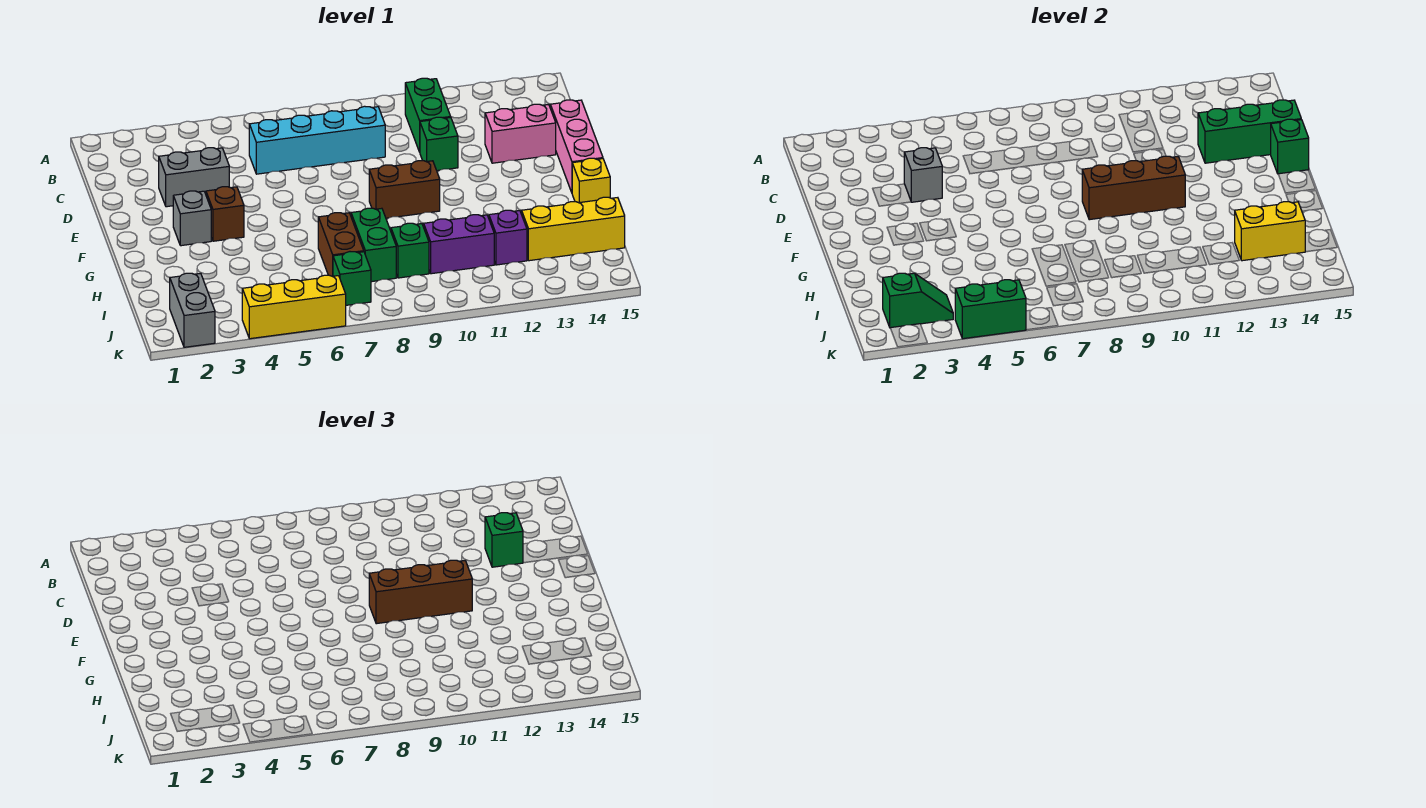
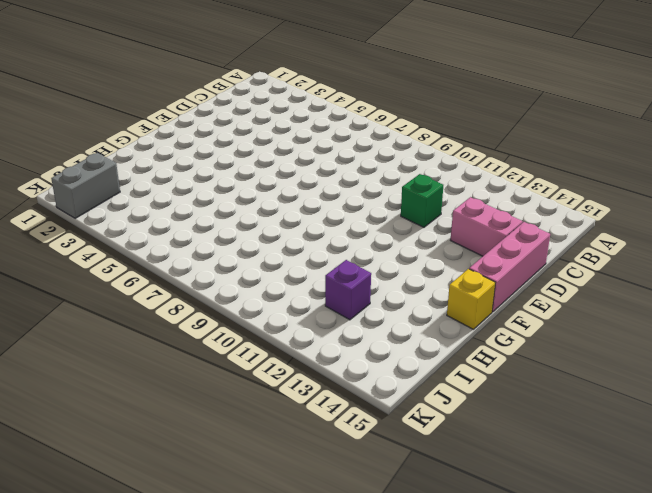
none -> green 1x2 brick [405,78,451,152]
none -> cyan 1x4 brick [249,106,385,174]
none -> grey 1x2 brick [159,148,229,207]

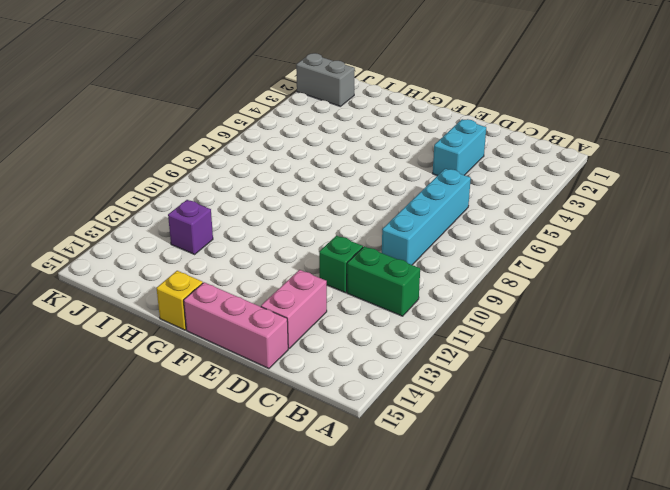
cyan 1x2 brick [433,119,486,176] -> grey 1x2 brick [159,148,229,207]
none -> grey 1x1 brick [173,191,211,246]
none -> brown 1x1 brick [206,187,244,241]
none -> brown 1x2 brick [369,161,440,218]

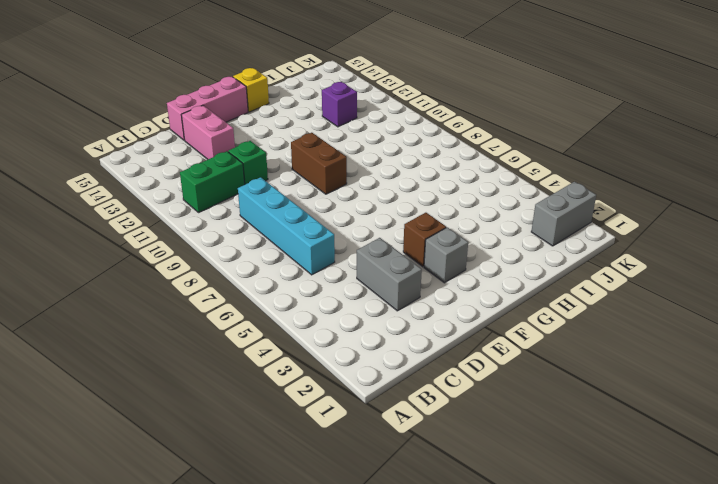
none -> brown 1x2 brick [318,213,364,276]
none -> green 1x2 brick [351,208,396,282]
none -> green 1x1 brick [391,223,429,278]

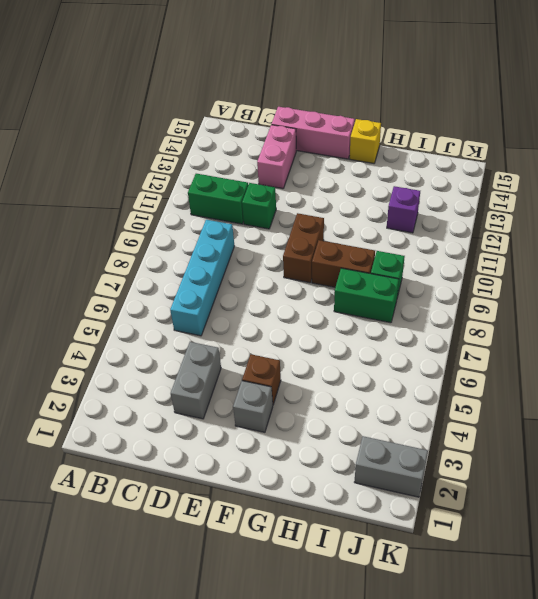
brown 1x2 brick [312,240,375,287] -> brown 1x2 brick moved to [318,213,364,276]
none -> purple 1x2 brick [424,215,494,274]
none -> yellow 1x3 brick [522,197,625,261]
none -> green 1x1 brick [333,252,371,305]

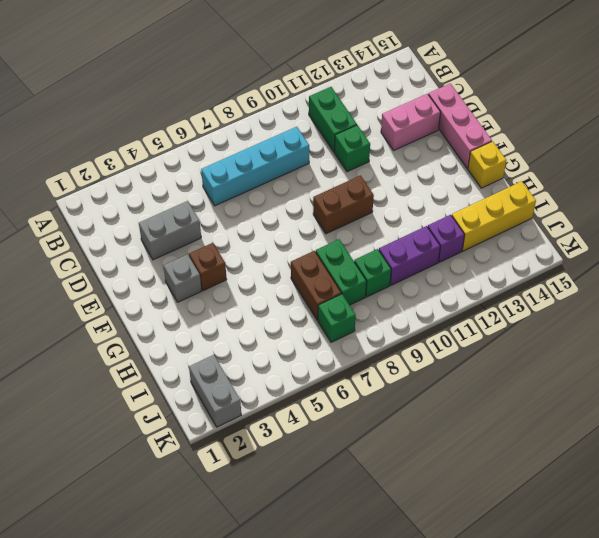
none -> yellow 1x3 brick [242,275,346,339]
none -> grey 1x1 brick [904,148,942,202]
none -> green 1x3 brick [1198,100,1301,163]

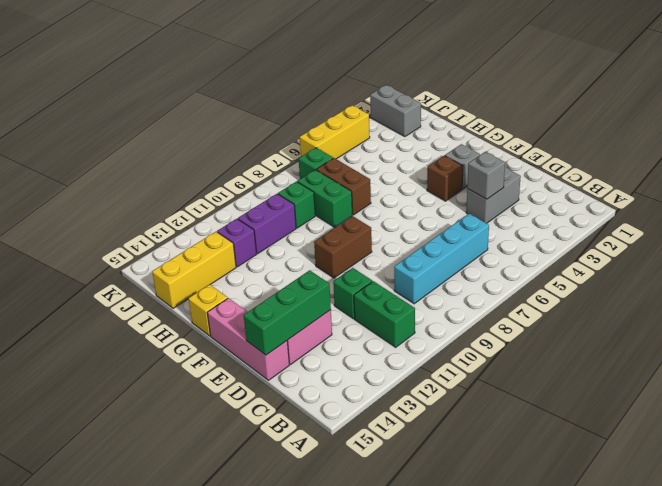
none -> green 1x1 brick [1271,119,1309,174]
none -> brown 1x3 brick [1082,156,1185,220]
none -> yellow 1x2 brick [1235,202,1305,261]

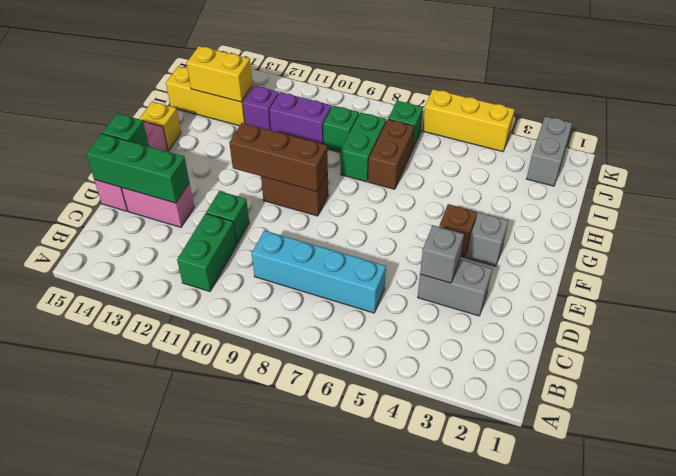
none -> green 1x2 slope [883,273,953,328]
none -> green 1x2 brick [955,280,1026,339]
none -> green 1x1 brick [485,513,523,567]

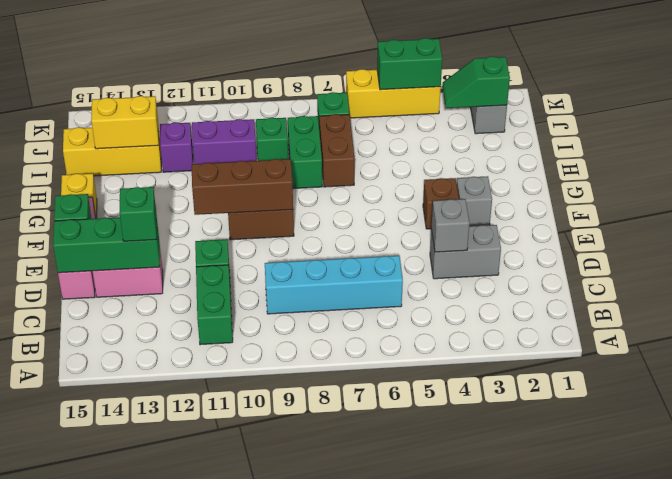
none -> brown 1x3 brick [369,560,472,624]

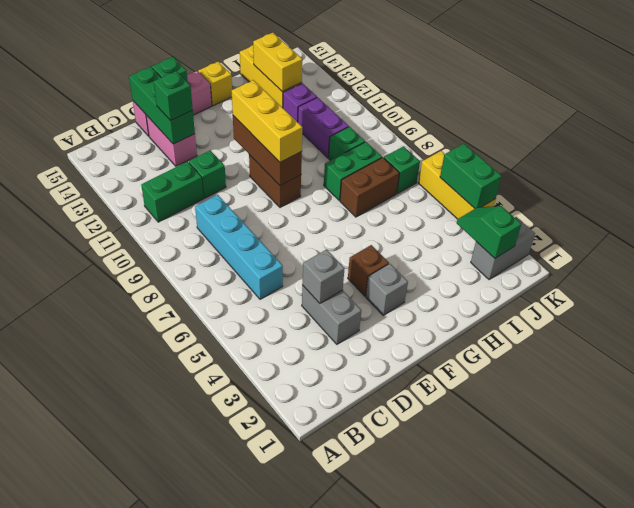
yellow 1x3 brick [232,80,302,162] -> brown 1x3 brick [369,560,472,624]

